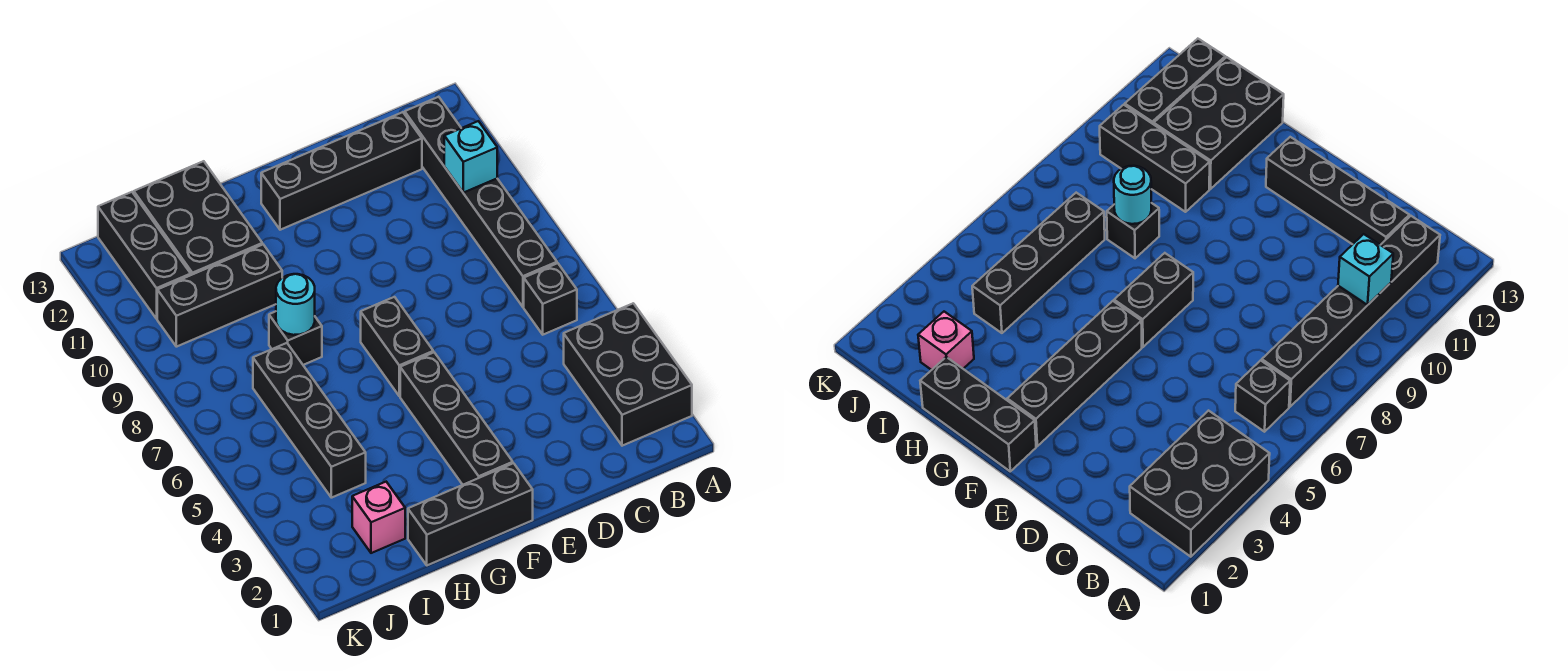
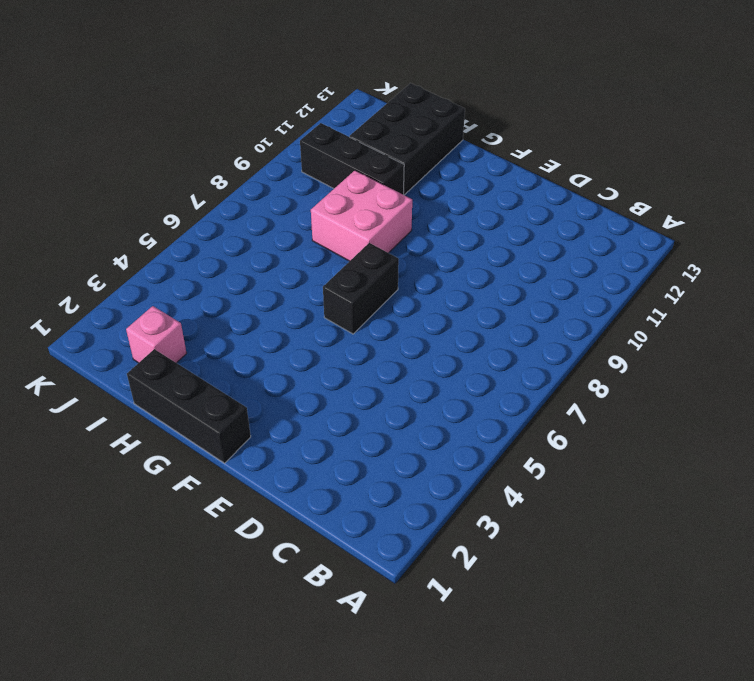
pink 2x2 brick [311,170,412,261] -> black 1x1 brick [269,311,322,365]
none -> black 2x3 brick [564,303,692,446]
none -> black 1x1 brick [524,263,577,335]
none -> black 1x6 brick [405,97,557,307]

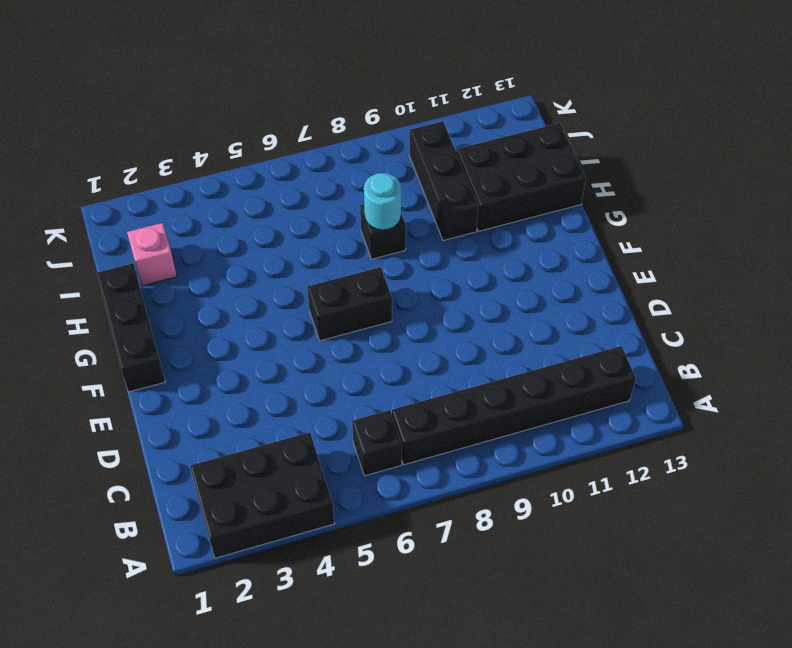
none -> black 1x4 brick [261,112,422,230]
none -> black 1x4 brick [400,352,513,485]
none -> black 1x4 brick [253,343,366,498]

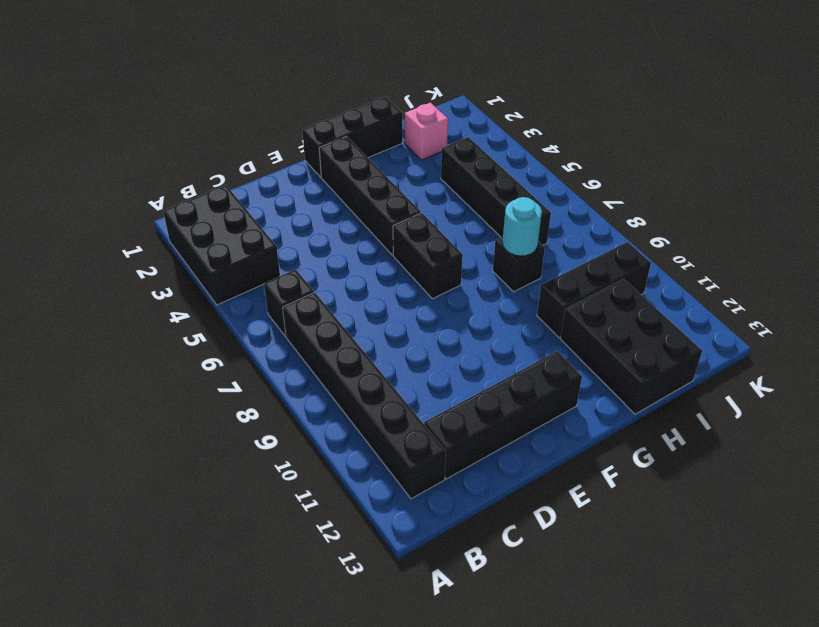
none -> black 1x3 brick [98,192,191,319]
none -> cyan 1x1 brick [444,121,497,193]

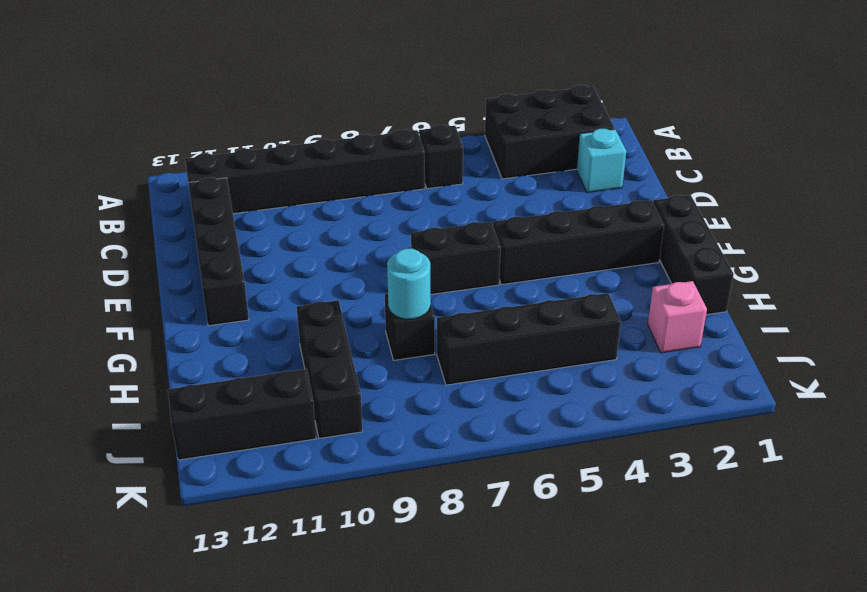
cyan 1x1 brick [577,129,626,193] -> cyan 1x1 brick moved to [444,121,497,193]
none -> black 2x3 brick [134,161,262,275]

